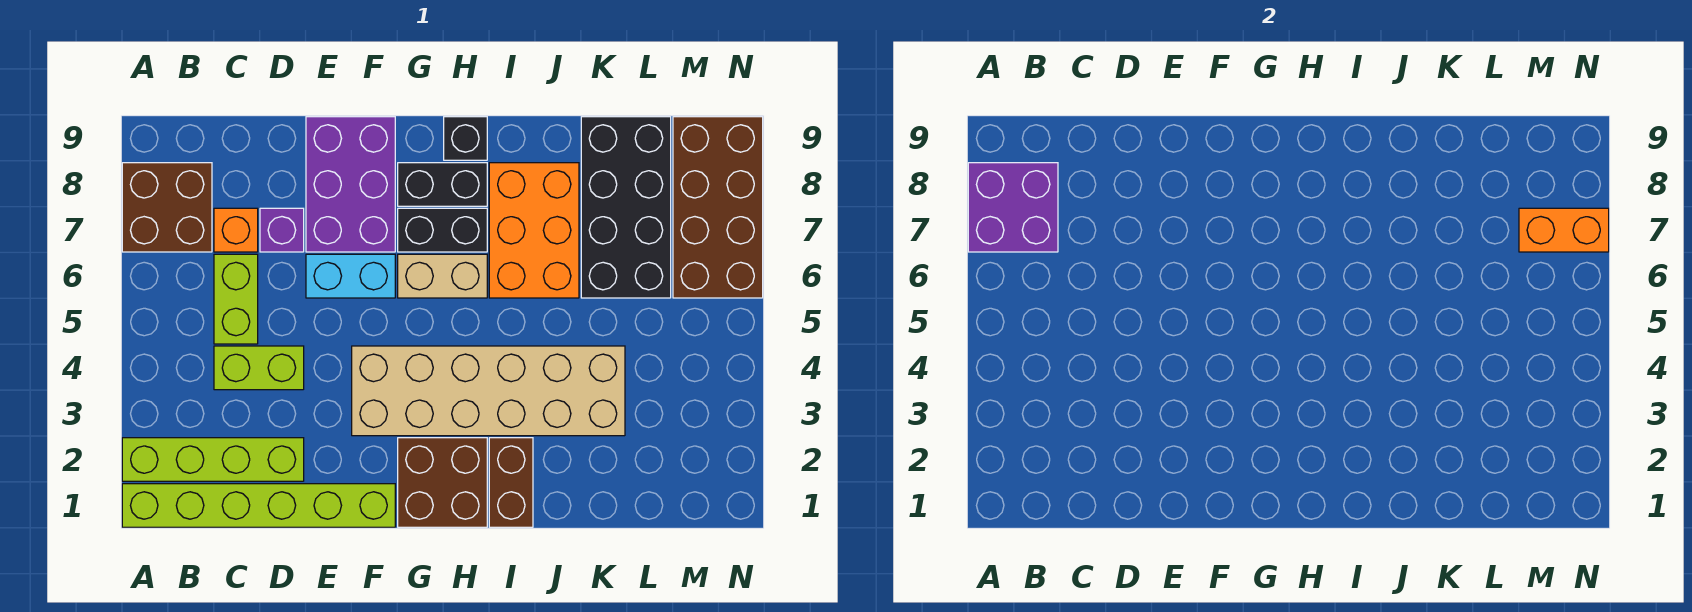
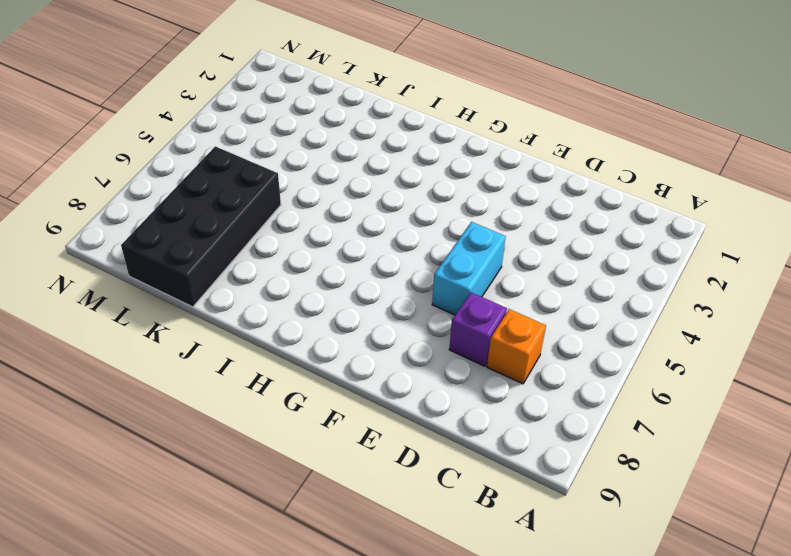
cyan 1x2 brick [432,222,506,315] -> cyan 1x2 brick turned to [306,254,395,298]
none -> lime 1x6 brick [122,484,395,527]
none -> lime 1x4 brick [122,438,304,481]
none -> brown 2x2 brick [122,163,212,252]

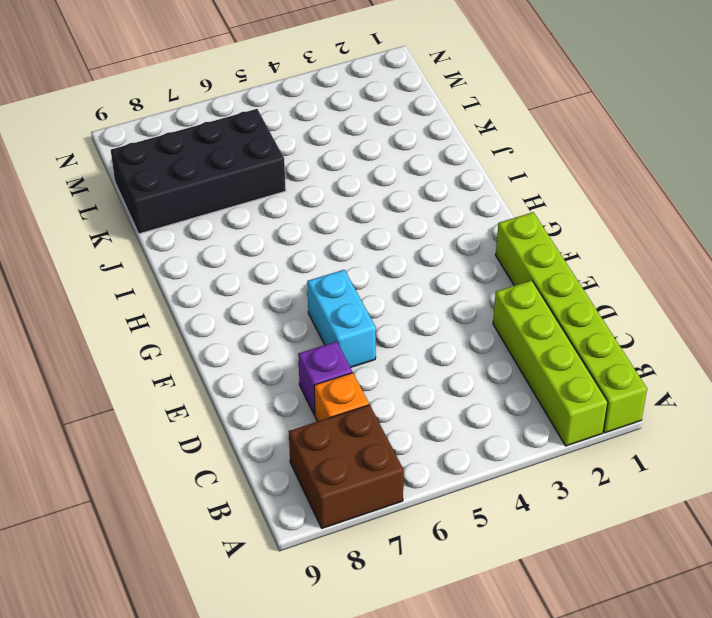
none -> lime 1x2 brick [214,346,304,390]
none -> lime 1x2 brick [214,254,258,344]
none -> purple 2x3 brick [306,117,395,252]

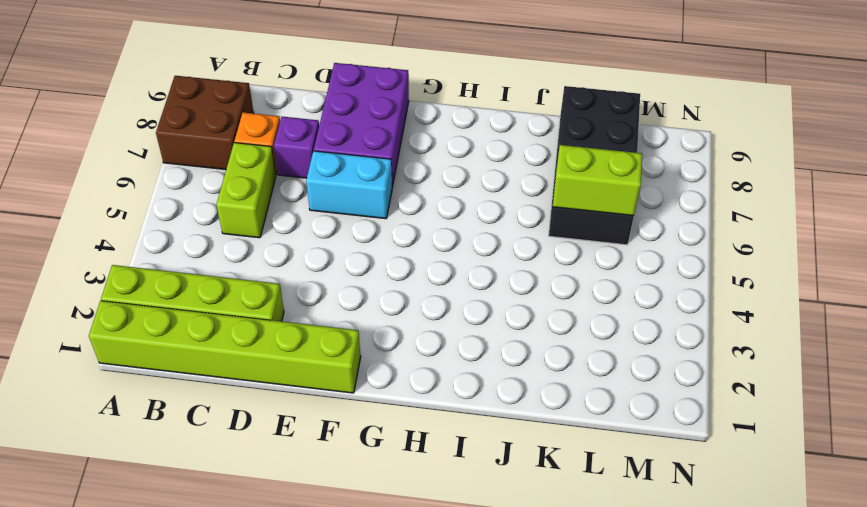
lime 1x2 brick [553,145,642,216] -> lime 1x2 brick moved to [214,346,304,390]
none -> tan 2x6 brick [352,346,625,436]
none -> brown 2x2 brick [398,438,487,527]
none -> tan 1x2 brick [398,254,487,298]

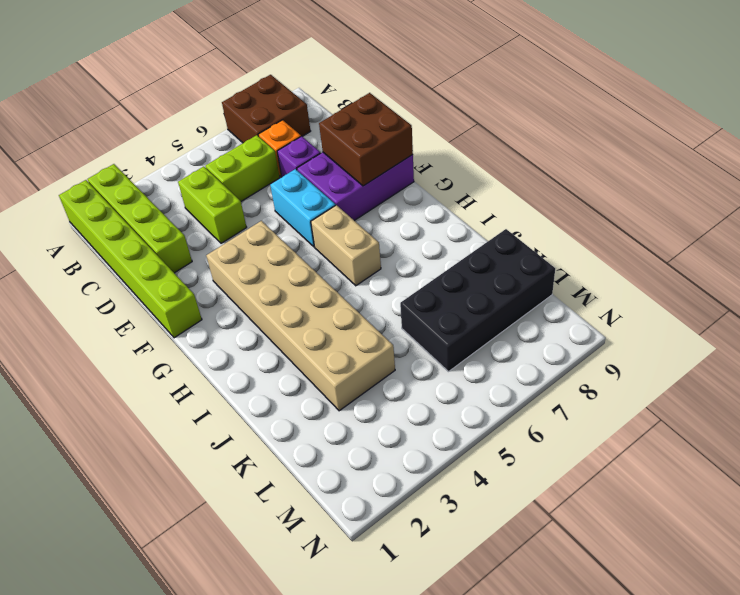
brown 2x2 brick [319,93,413,186] -> brown 2x2 brick moved to [398,438,487,527]
none -> black 1x2 brick [398,208,487,252]
none -> black 1x2 brick [398,163,487,206]
none -> black 1x1 brick [444,117,487,160]

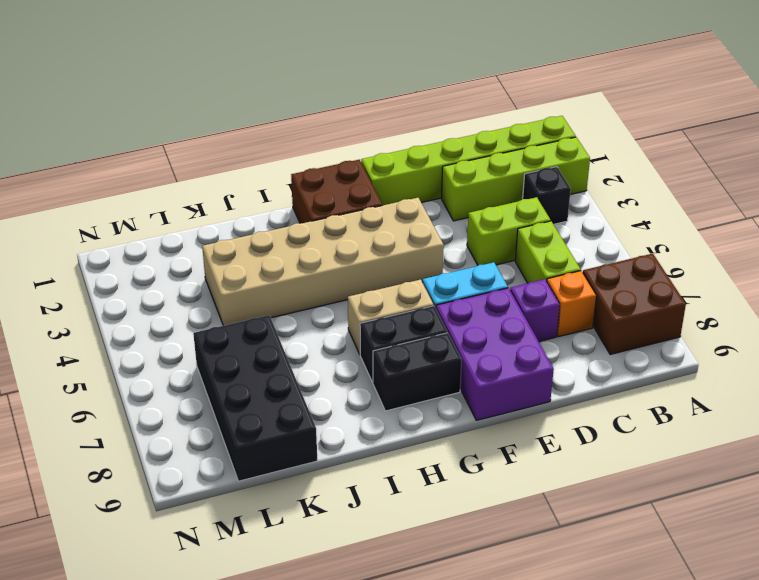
black 1x1 brick [523,167,571,224] -> black 1x1 brick moved to [444,117,487,160]
none -> brown 1x2 brick [489,438,533,527]
none -> orange 2x3 brick [489,163,579,298]
none -> brown 2x4 brick [673,117,763,298]

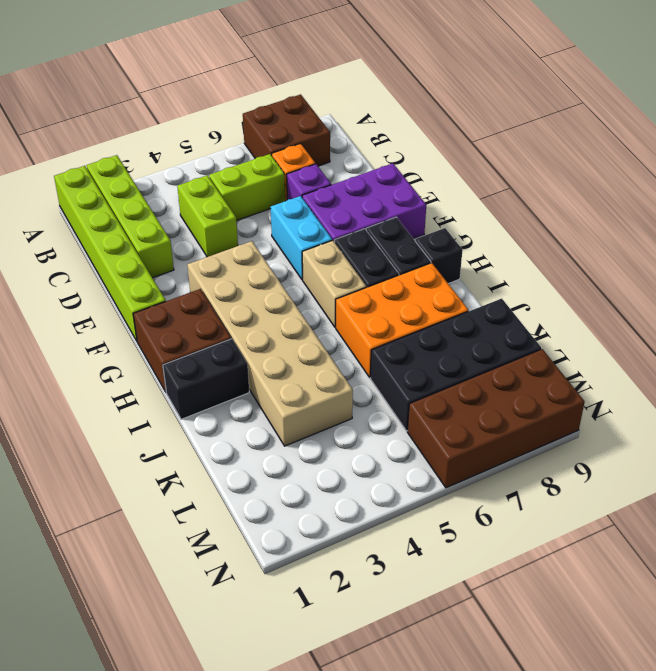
black 1x2 brick [163,339,249,419] -> brown 1x2 brick [489,438,533,527]
none -> purple 2x2 brick [968,163,1058,252]
none -> orange 1x2 brick [1519,208,1609,252]

